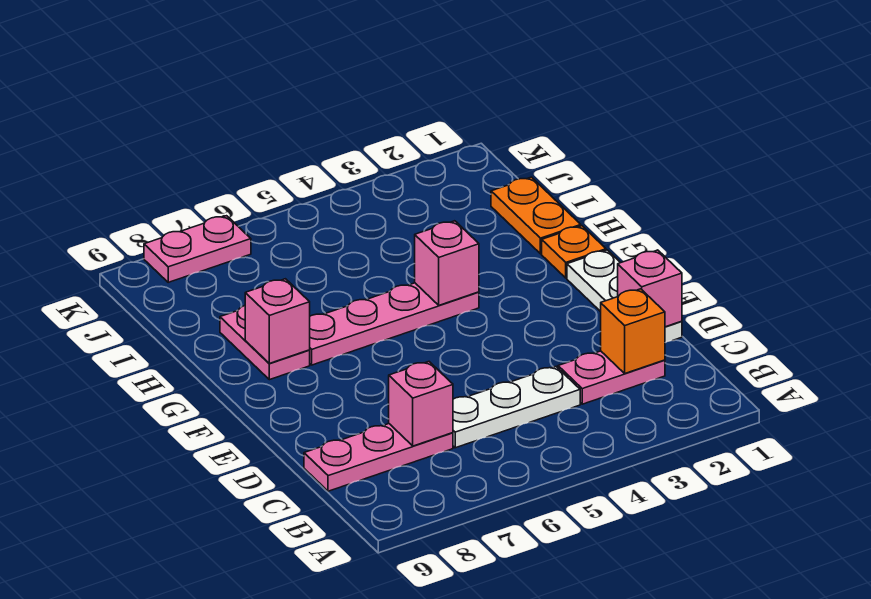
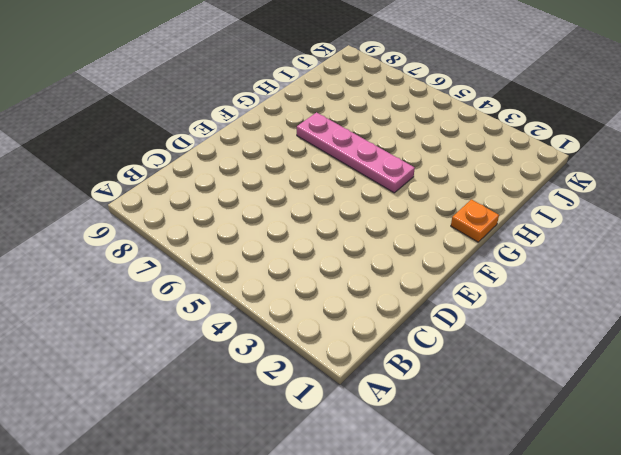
none -> pink 1x2 plate [558,351,665,404]
none -> white 1x3 plate [453,367,580,448]
none -> pink 1x3 plate [304,424,453,491]

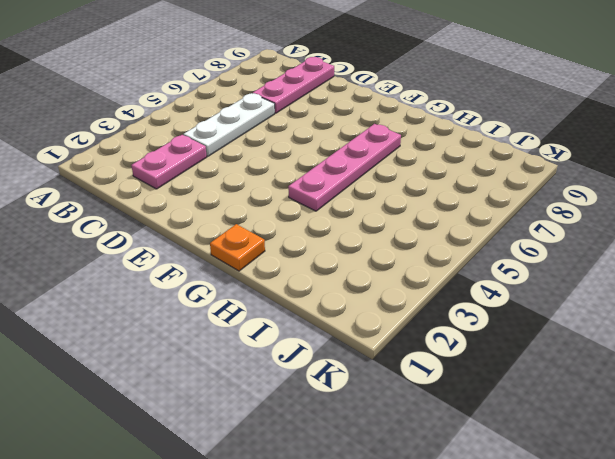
none -> white 1x3 plate [567,250,682,343]
none -> pink 1x2 plate [220,306,310,380]
none -> orange 1x2 plate [491,177,581,254]

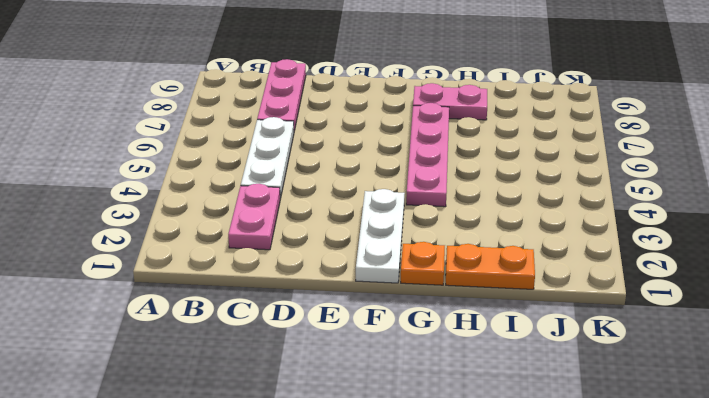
white 1x3 plate [356,189,405,283] -> white 1x3 plate turned to [567,250,682,343]
none -> pink 1x2 plate [144,216,251,282]
none -> orange 1x1 brick [601,289,665,373]
none -> pink 1x1 brick [389,362,453,446]

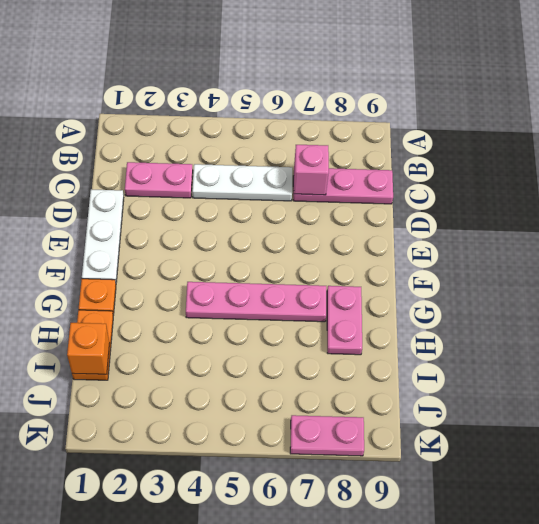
orange 1x1 brick [67,323,110,374] -> orange 1x1 brick moved to [601,289,665,373]
none -> pink 1x1 brick [618,250,682,327]
none -> pink 1x1 brick [415,221,479,305]
none -> pink 1x1 brick [245,279,310,363]

